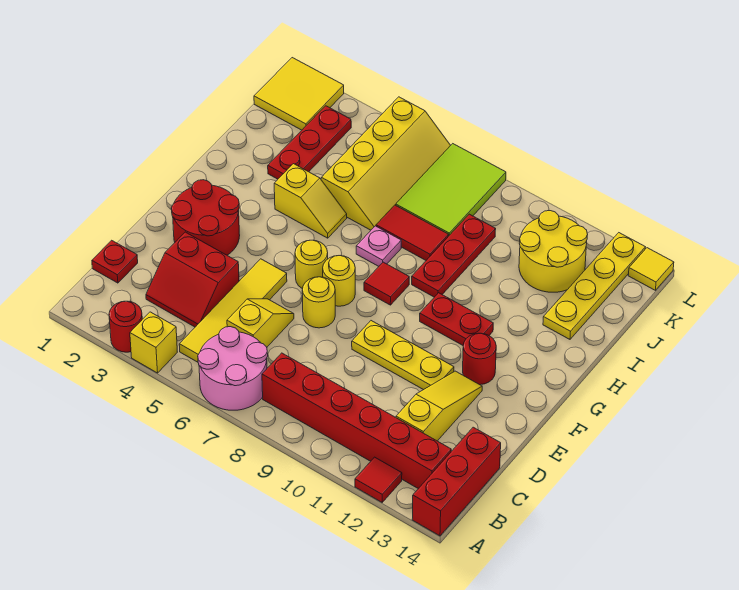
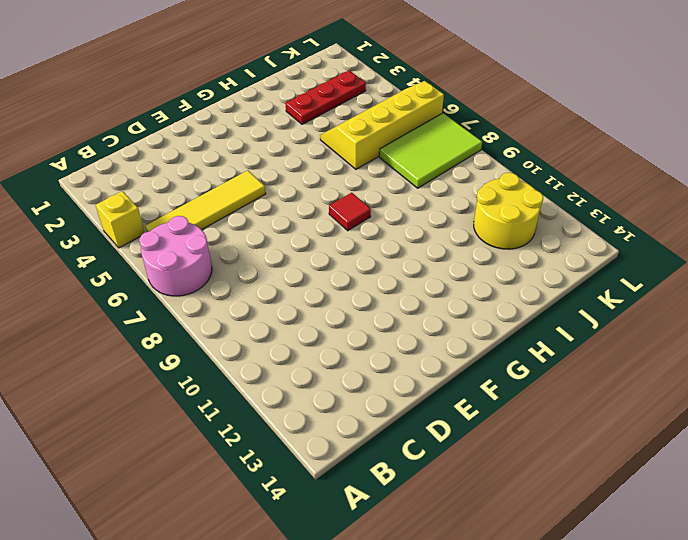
yellow 2x4 slope [320,81,444,169] -> yellow 2x4 slope turned to [321,97,451,230]
none -> red 1x1 round brick [109,301,142,352]
none -> red 1x1 tile [355,457,402,502]
none -> red 1x3 brick [412,427,501,536]
none -> red 1x6 brick [262,353,451,489]

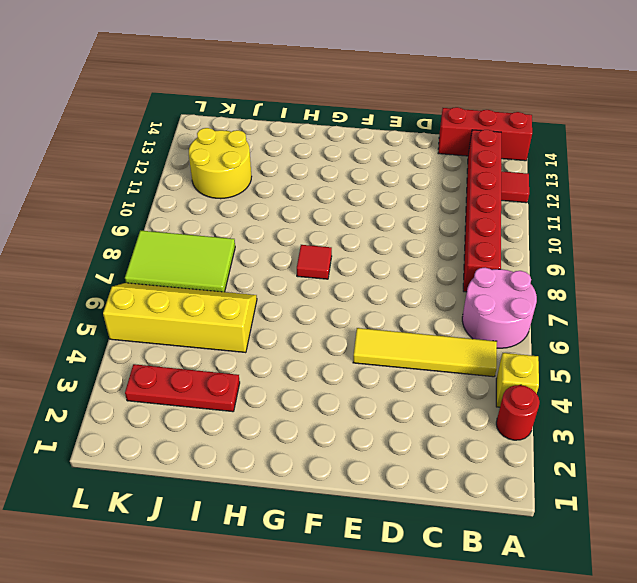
none -> red 1x1 plate [92,240,138,283]
none -> red 2x2 slope [146,232,239,327]
none -> yellow 1x2 slope [227,299,294,347]
none -> yellow 1x3 slope [396,371,482,441]

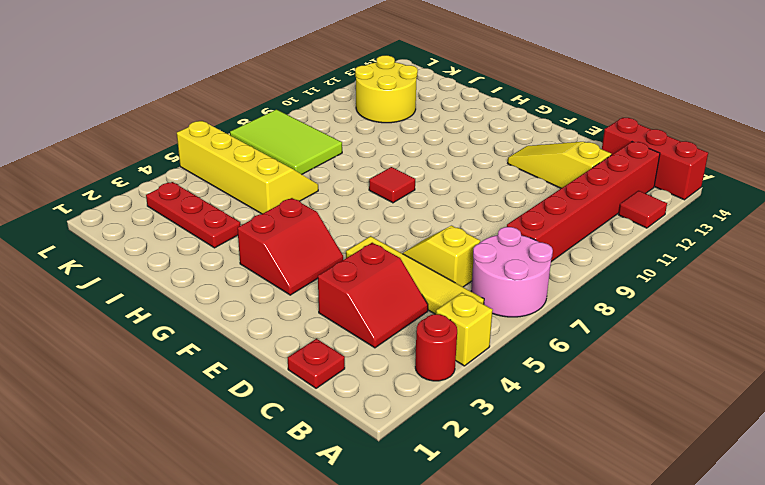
red 2x2 slope [237,198,343,295] -> red 2x2 round brick [171,180,240,255]
none -> yellow 1x1 round brick [302,277,335,328]
none -> yellow 1x3 plate [352,321,454,390]
none -> yellow 1x1 round brick [295,240,328,289]
none -> yellow 1x1 round brick [323,256,355,306]

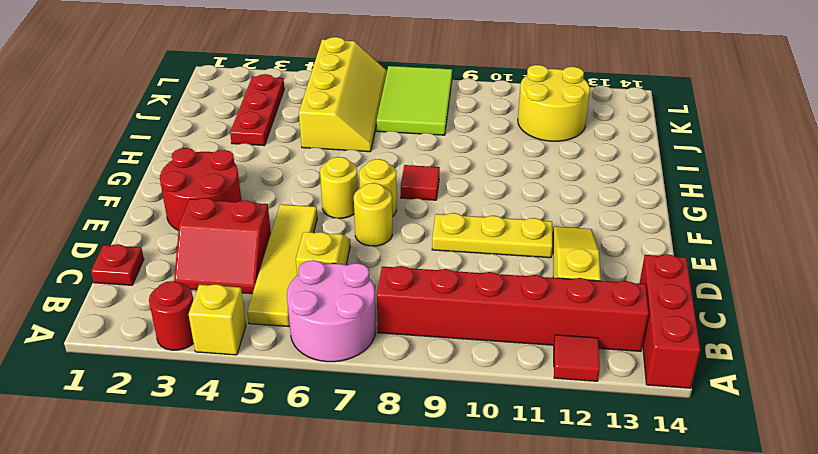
none -> red 1x1 round brick [463,333,496,385]
none -> red 1x2 plate [420,293,493,345]
none -> yellow 1x2 slope [274,164,347,238]
none -> pink 1x1 plate [356,226,401,266]

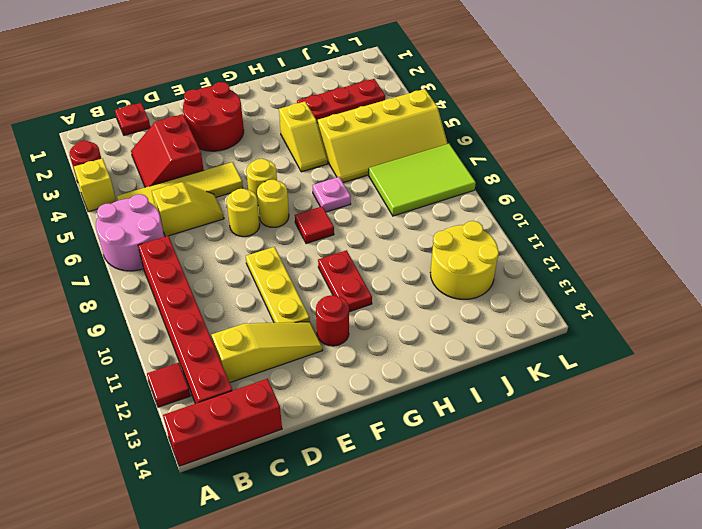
none -> red 1x3 plate [412,214,496,297]
none -> red 1x2 tile [376,205,448,260]
none -> yellow 1x4 plate [543,233,645,339]
none -> yellow 2x2 tile [254,58,344,130]

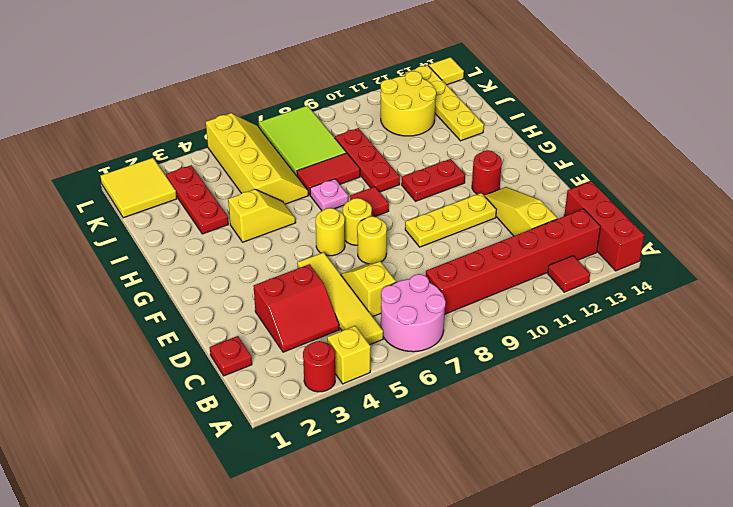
none -> red 2x2 round brick [171,180,240,255]

